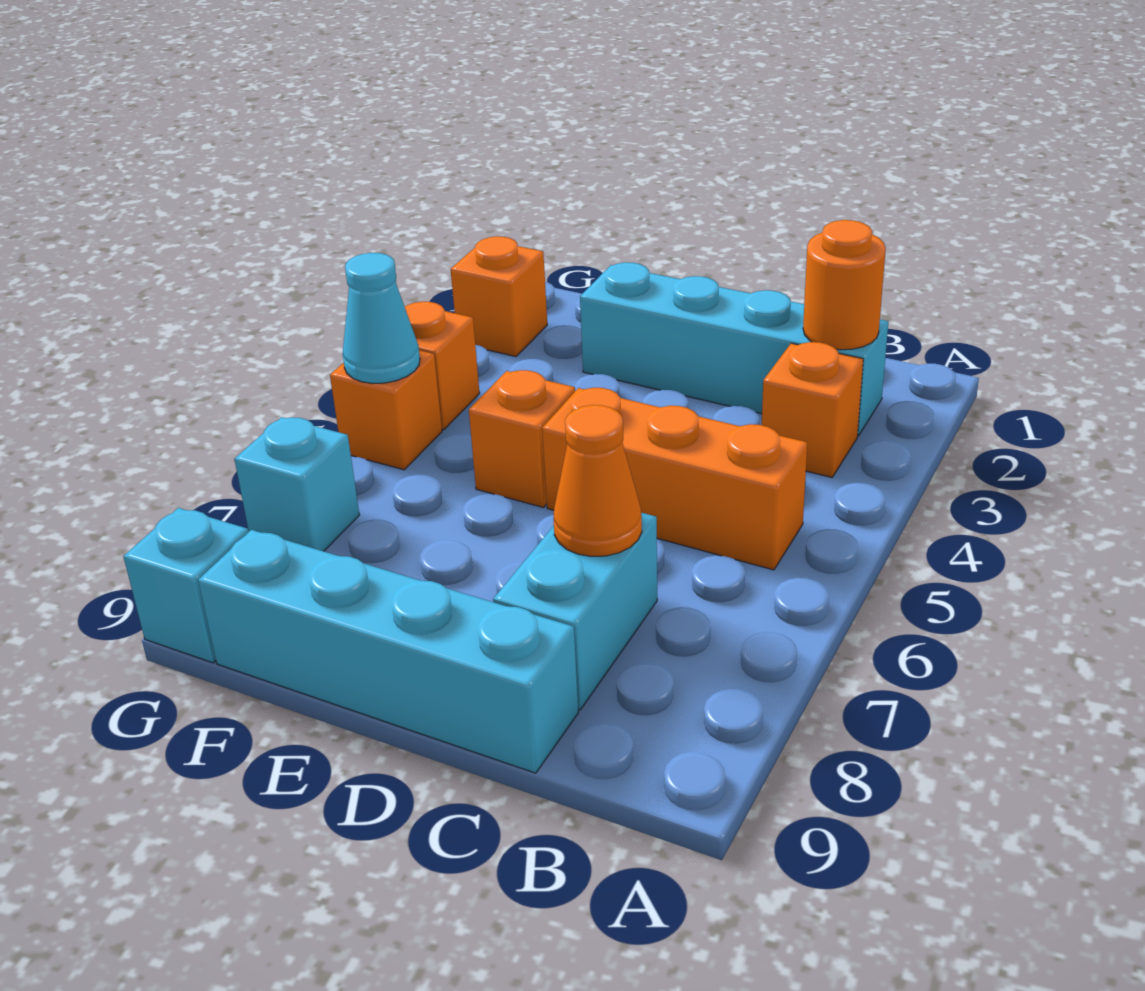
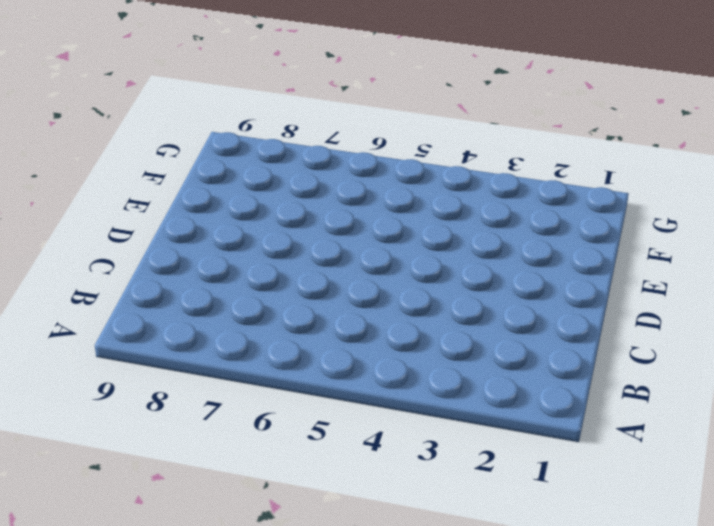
none -> cyan 1x4 brick [580,262,888,436]
none -> orange 1x1 brick [762,342,863,477]
none -> orange 1x3 brick [542,388,807,570]

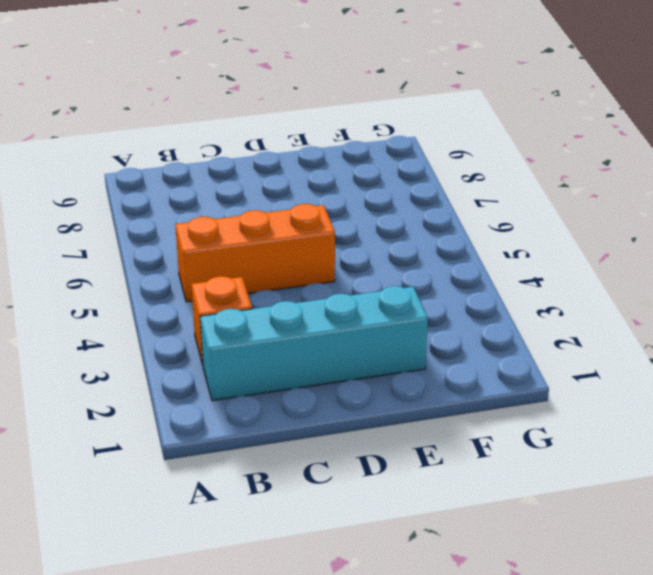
none -> cyan 1x2 brick [493,513,657,710]
none -> cyan 1x4 brick [198,530,578,773]
none -> orange 1x1 brick [469,370,575,508]

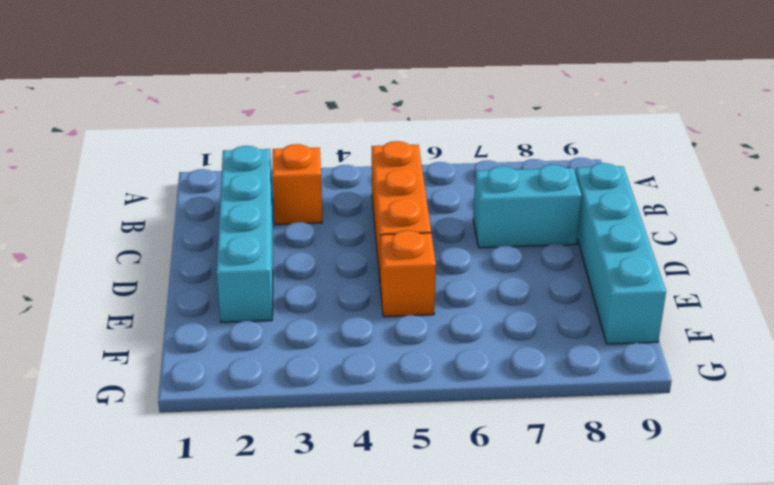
none -> orange 1x1 brick [451,236,547,357]
none -> orange 1x1 brick [405,302,479,430]
none -> orange 1x1 brick [330,350,442,470]

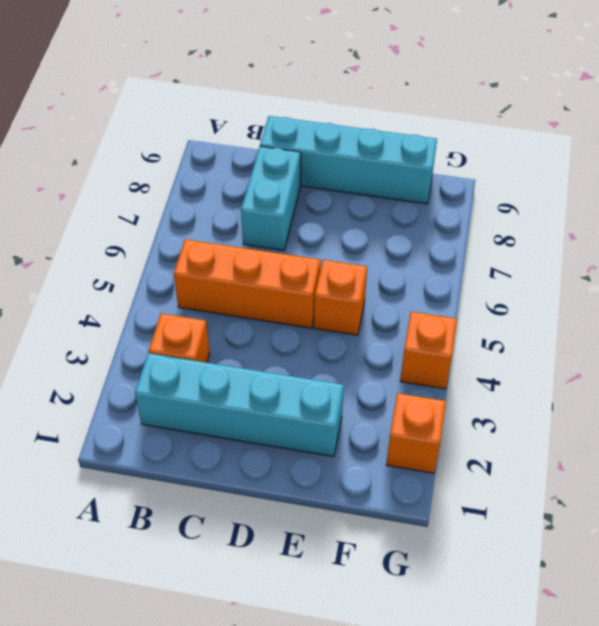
none -> orange 1x1 brick [330,350,442,470]
none -> cyan 1x1 brick [235,417,359,551]
none -> cyan 1x1 brick [123,508,248,663]

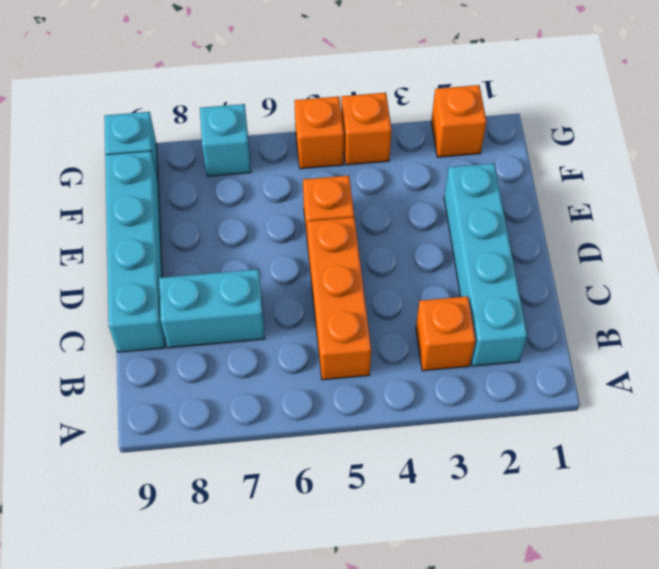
none -> orange 1x1 round brick [803,220,886,350]
none -> orange 1x1 cone [554,405,642,556]
none -> cyan 1x1 cone [343,253,420,383]

